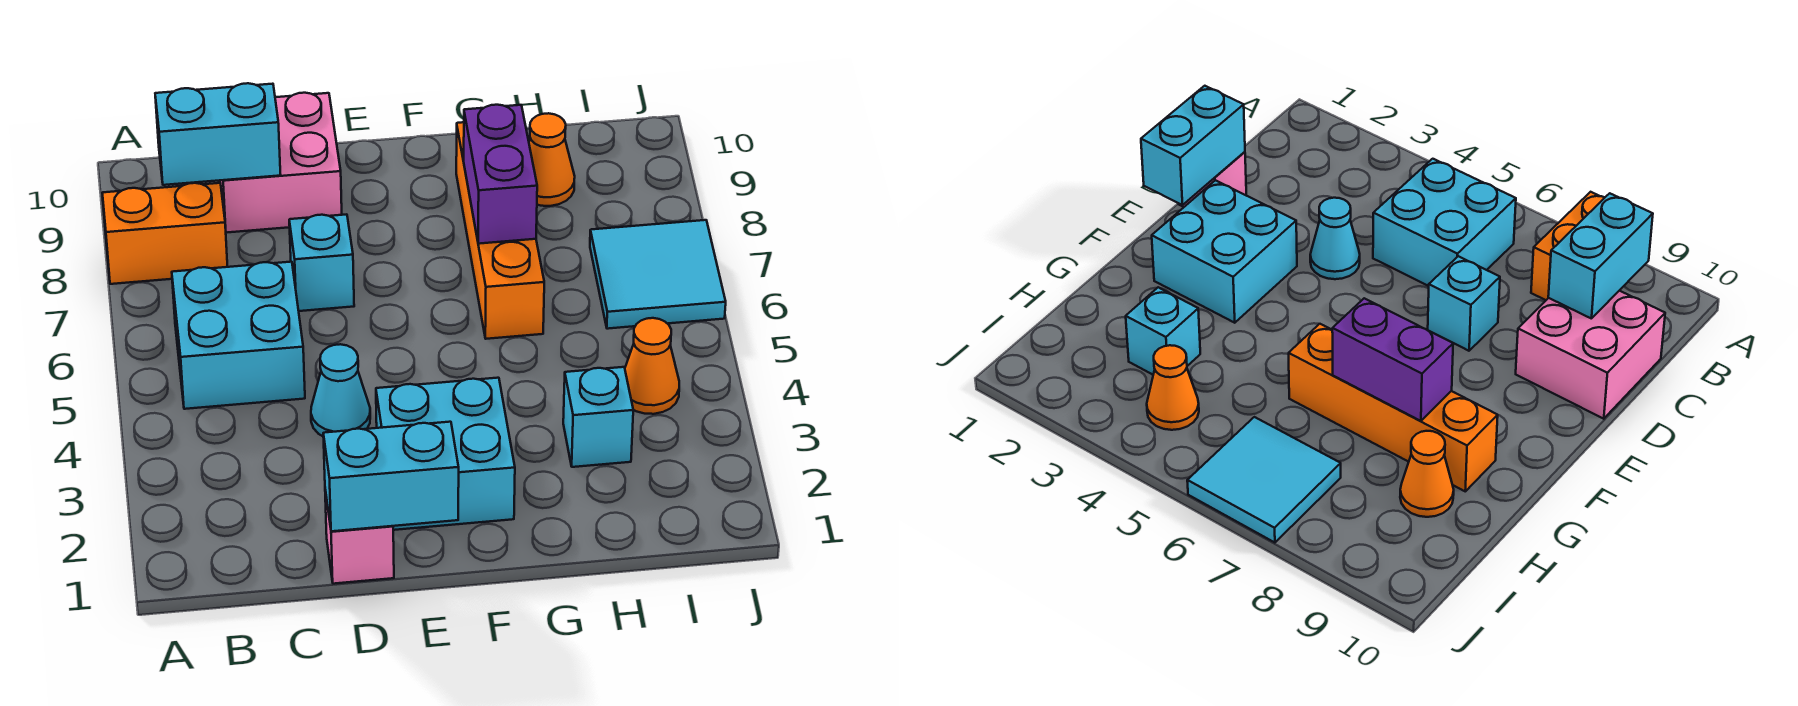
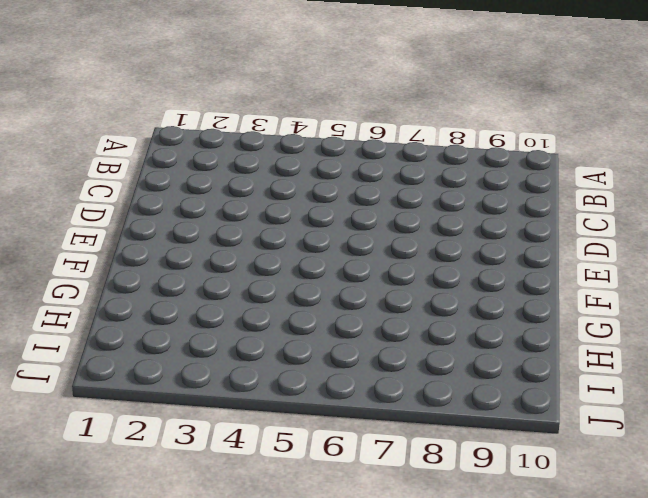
none -> orange 1x2 brick [102,183,228,284]
none -> cyan 2x2 brick [172,262,305,409]
none -> pink 2x2 brick [220,93,342,233]

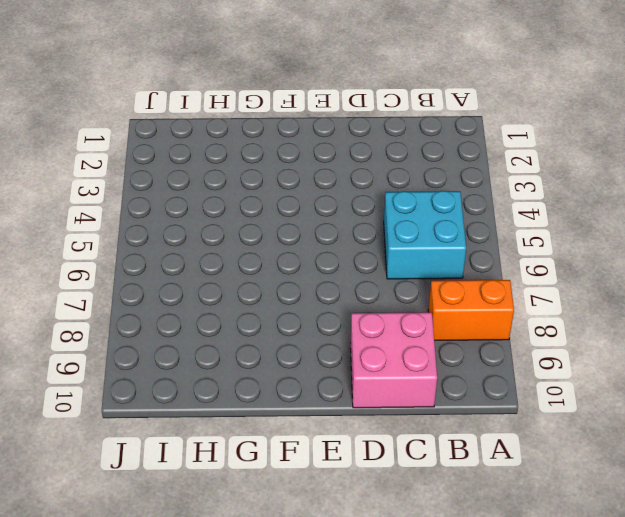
none -> pink 1x1 brick [325,490,394,584]
none -> cyan 1x1 cone [311,344,370,436]
none -> cyan 1x1 brick [289,214,354,311]

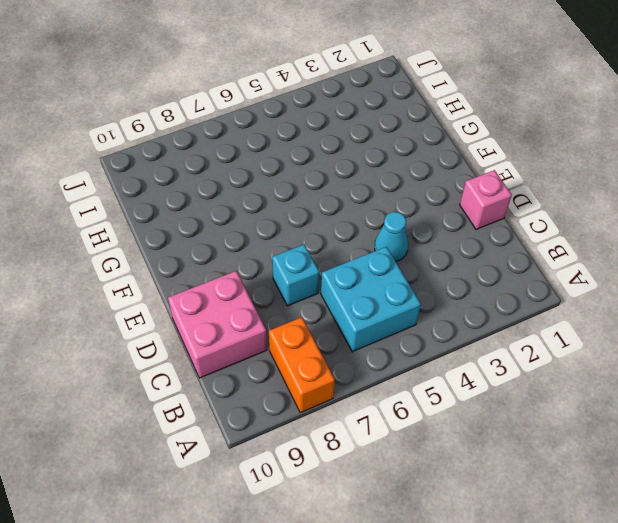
none -> cyan 2x2 brick [376,378,515,530]
none -> orange 1x4 brick [456,122,544,339]
none -> cyan 1x1 brick [563,367,633,467]

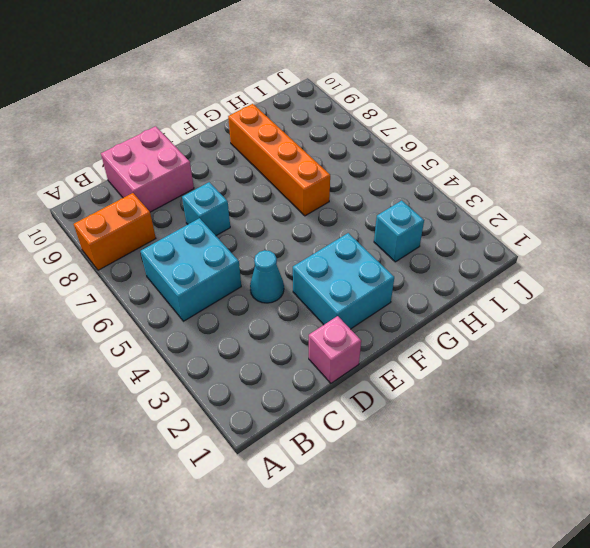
none -> orange 1x1 cone [529,113,575,206]
none -> orange 1x1 cone [625,318,679,414]
none -> cyan 2x2 tile [590,220,726,329]

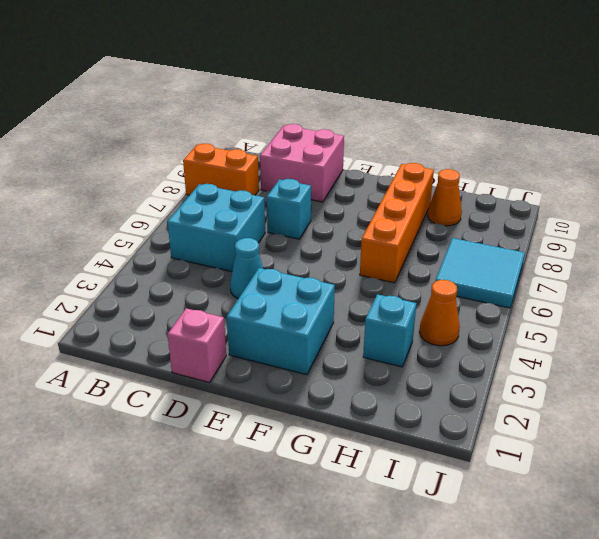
none -> cyan 1x2 brick [155,83,281,185]
none -> cyan 1x2 brick [323,422,459,531]
none -> purple 1x2 brick [464,105,537,244]

